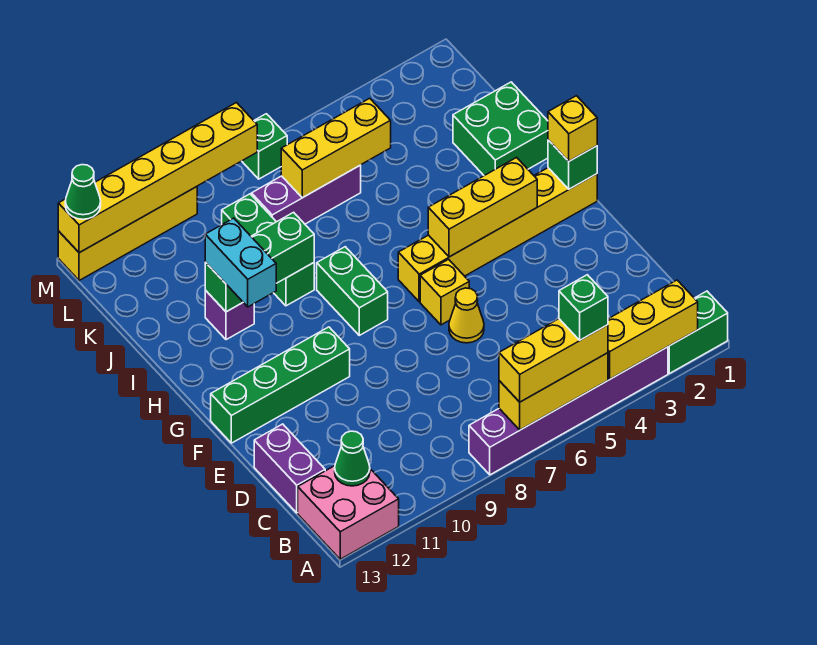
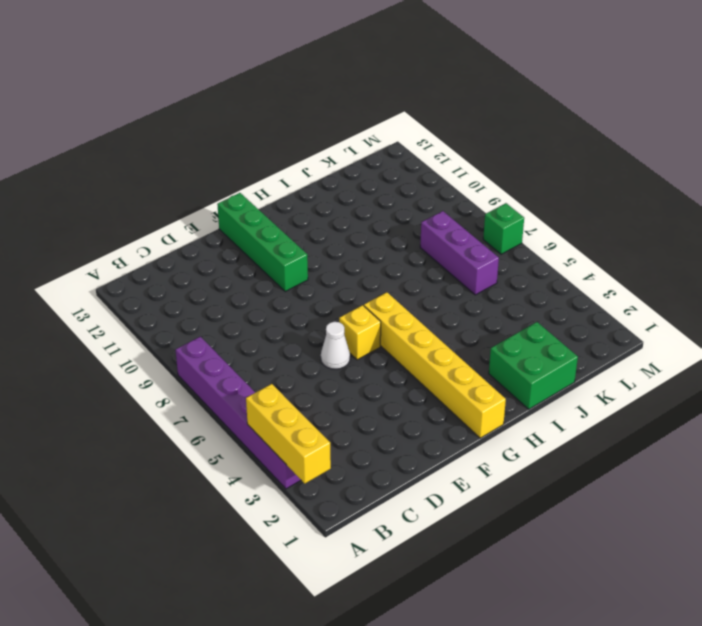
white 1x1 cone [321,322,350,369] -> yellow 1x1 cone [449,288,484,343]
none -> green 1x2 brick [668,291,728,373]
none -> pink 2x2 brick [298,466,399,559]
none -> purple 1x2 brick [254,424,325,513]

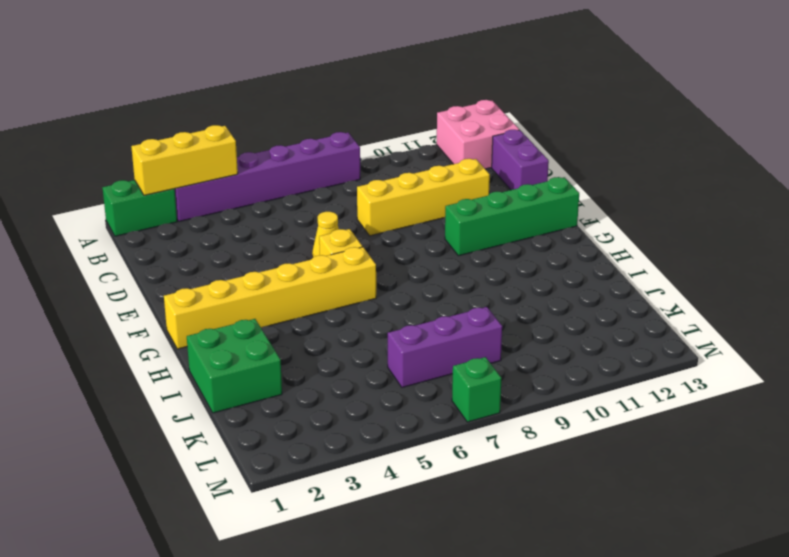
yellow 1x4 brick [357,159,490,236] -> yellow 1x4 brick moved to [58,187,197,281]
none -> green 1x2 brick [317,247,388,335]
none -> green 1x3 brick [222,194,314,306]
none -> purple 1x1 brick [205,290,254,340]

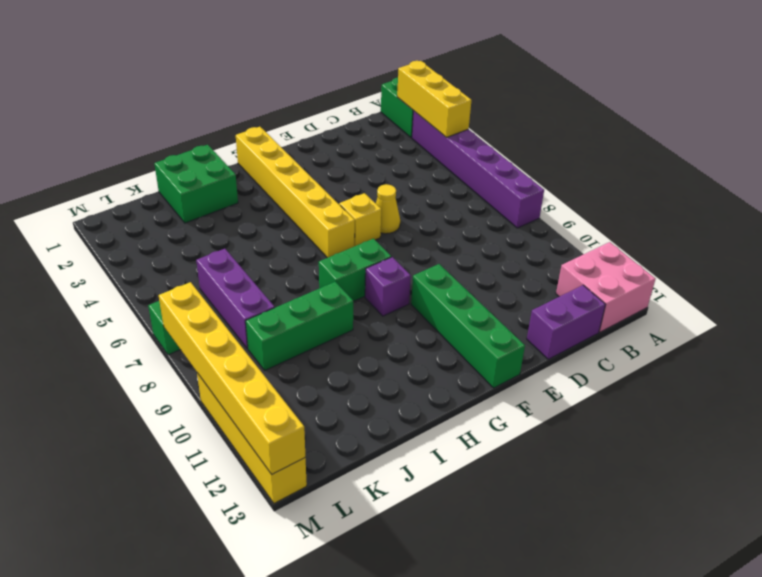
purple 1x1 brick [365,257,411,316] -> purple 1x1 brick moved to [205,290,254,340]
none -> yellow 1x3 brick [499,353,608,430]
none -> green 1x1 cone [335,431,370,486]
none -> green 1x1 brick [548,140,597,189]

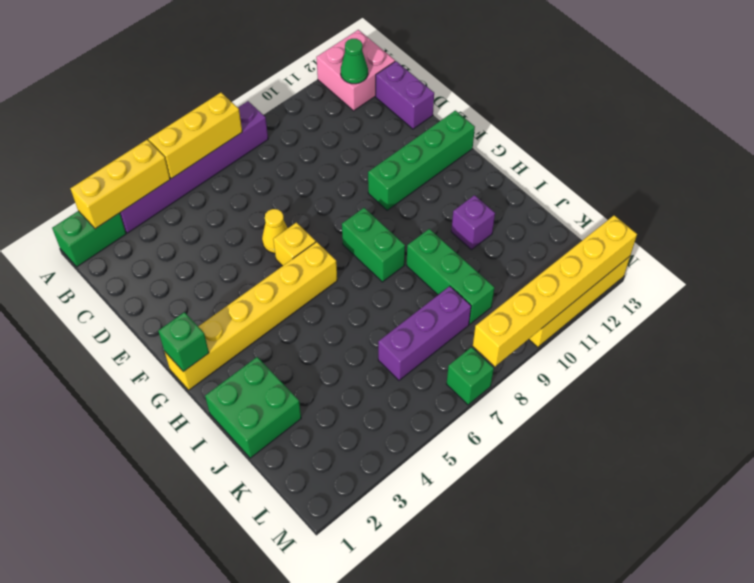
none -> yellow 1x3 brick [428,158,537,257]
none -> green 1x3 brick [205,212,314,312]
none -> yellow 1x3 brick [281,98,391,198]

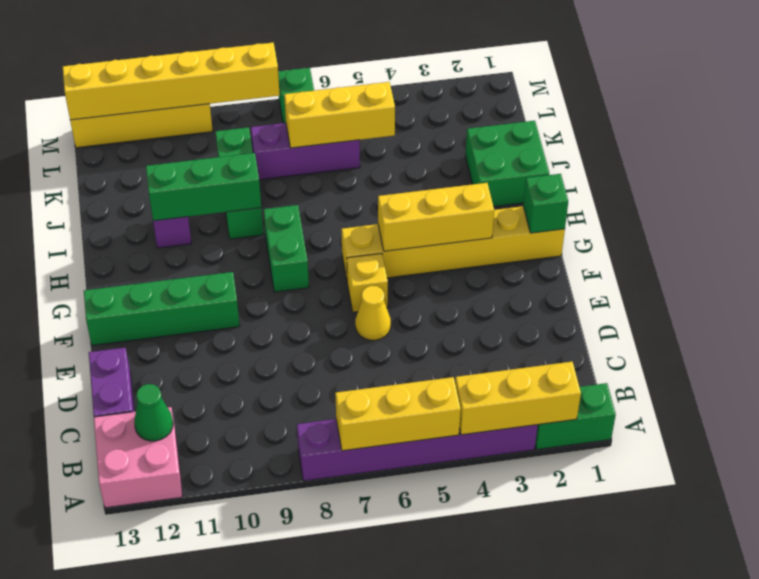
none -> yellow 1x3 brick [499,319,608,402]
none -> yellow 1x1 brick [548,96,597,161]
none -> cyan 1x2 brick [205,218,276,307]

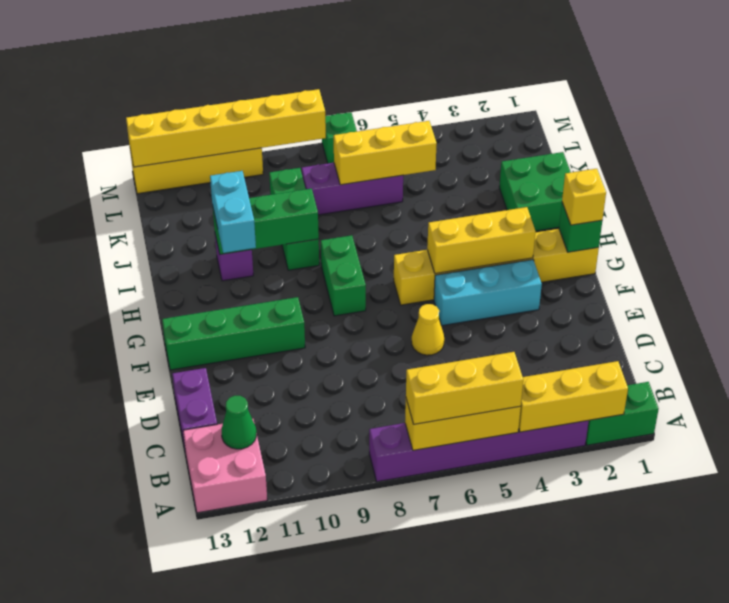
cyan 1x3 brick [434,260,542,326] -> none
none -> yellow 1x1 brick [420,259,469,325]
none -> green 1x1 cone [65,165,101,219]
none -> green 1x1 brick [559,275,608,340]

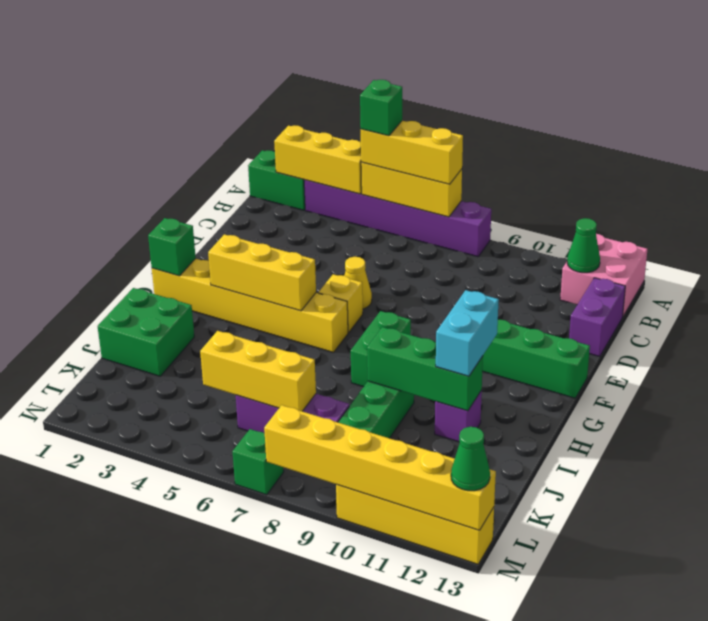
none -> yellow 1x1 brick [548,96,597,161]

